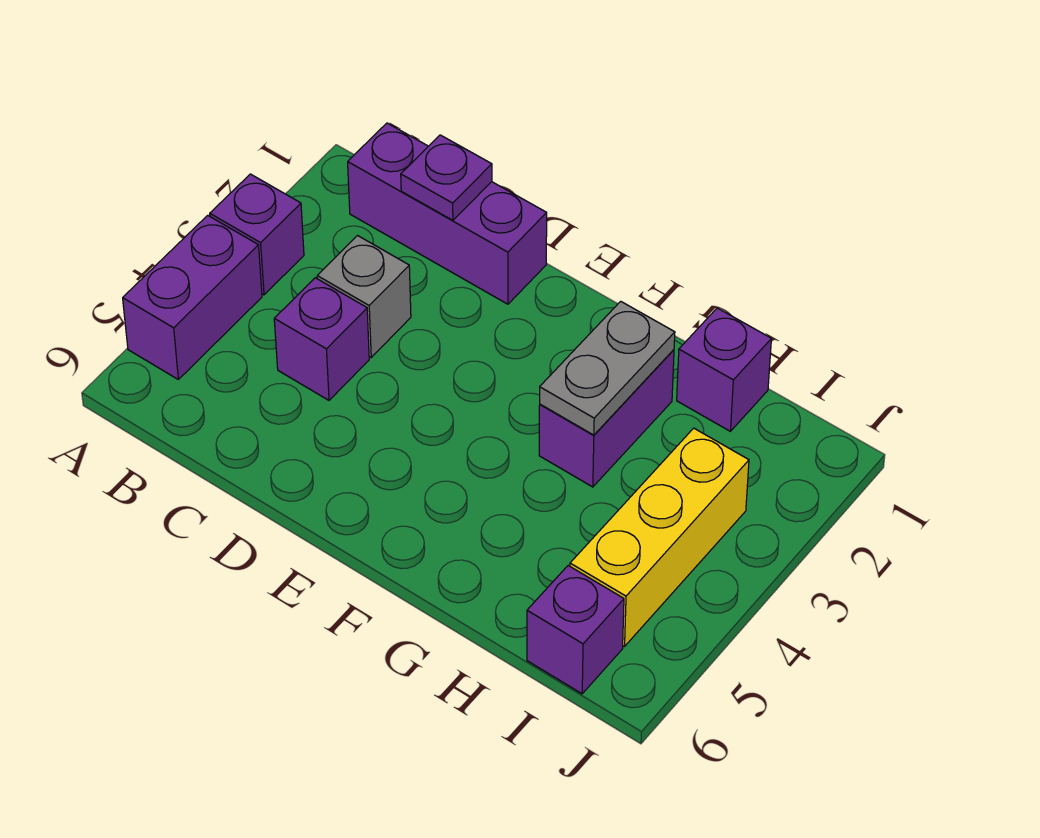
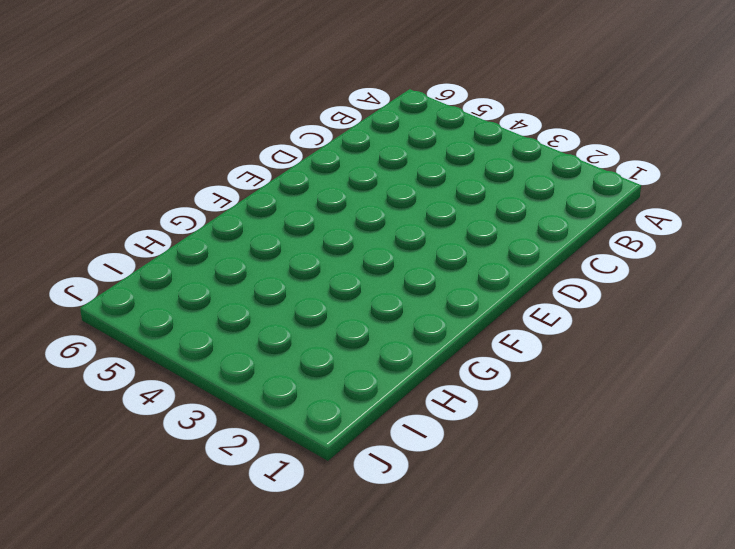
none -> purple 1x1 brick [210,174,304,295]
none -> purple 1x2 brick [123,215,262,379]

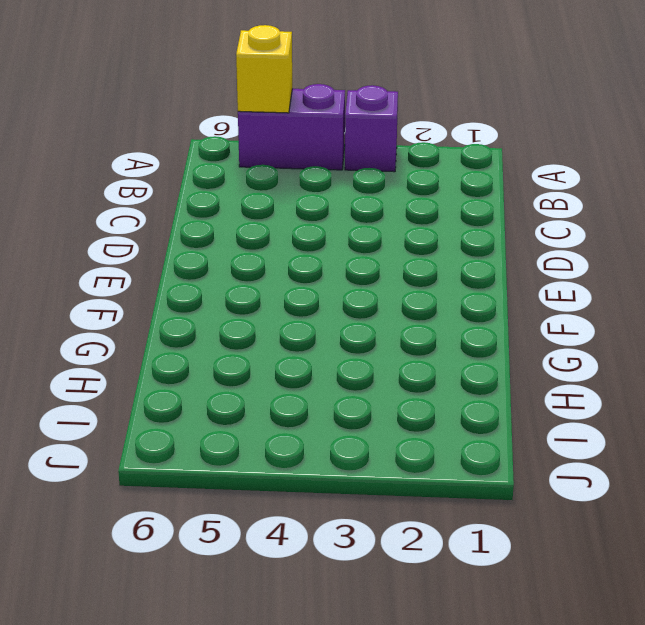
yellow 1x1 brick [236,25,292,113] -> none
none -> purple 1x3 brick [348,123,547,304]
none -> grey 1x1 brick [317,236,411,357]

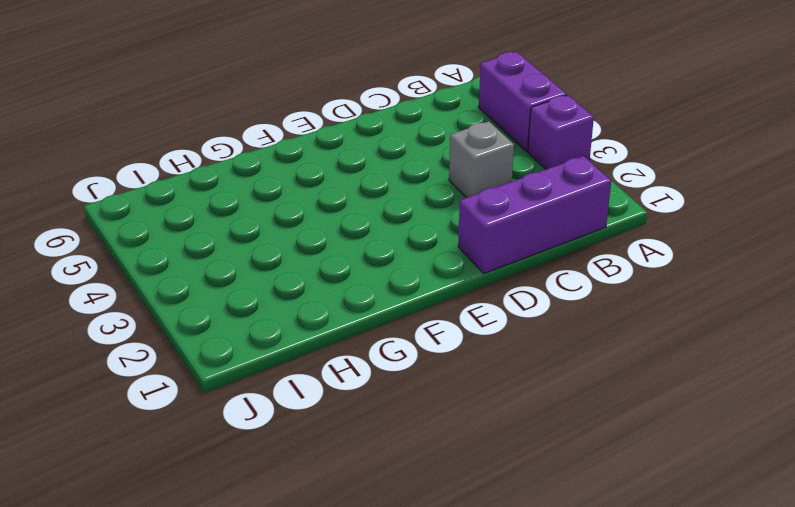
none -> purple 1x1 brick [274,278,369,400]
none -> purple 1x2 brick [539,350,674,487]

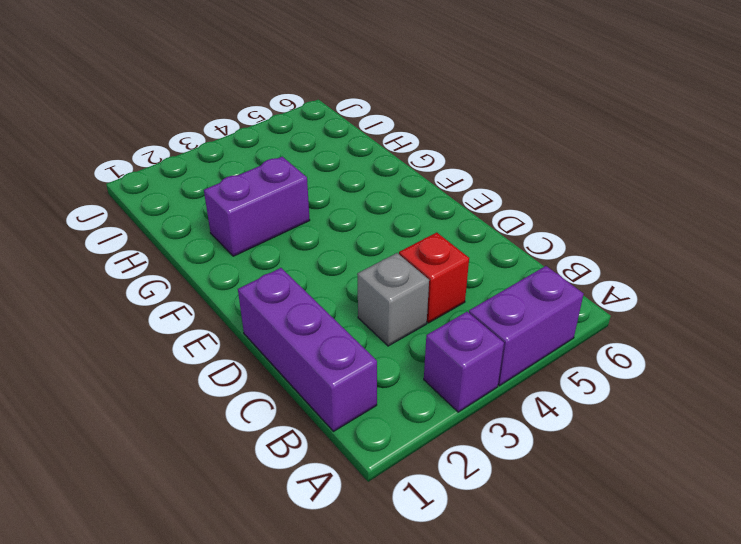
red 1x1 brick [399,232,469,323] -> purple 1x1 brick [274,278,369,400]
none -> purple 1x1 brick [677,308,771,431]
none -> yellow 1x3 brick [570,428,749,646]

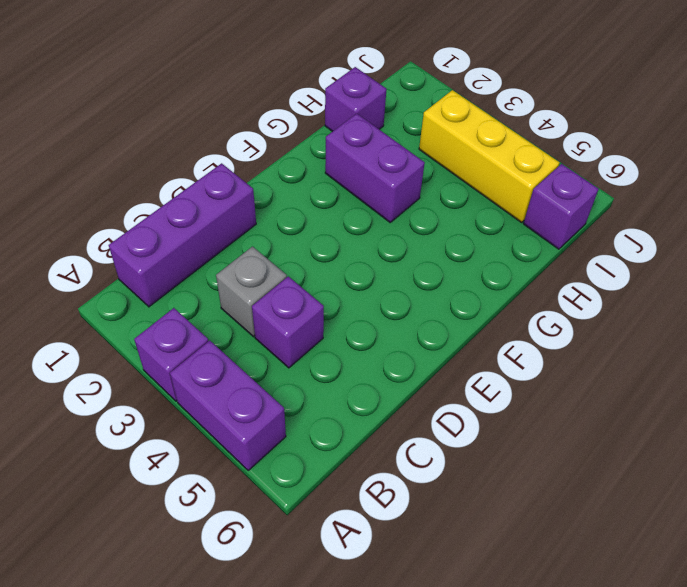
none -> purple 1x1 plate [401,135,492,220]
none -> grey 1x2 plate [540,301,675,435]

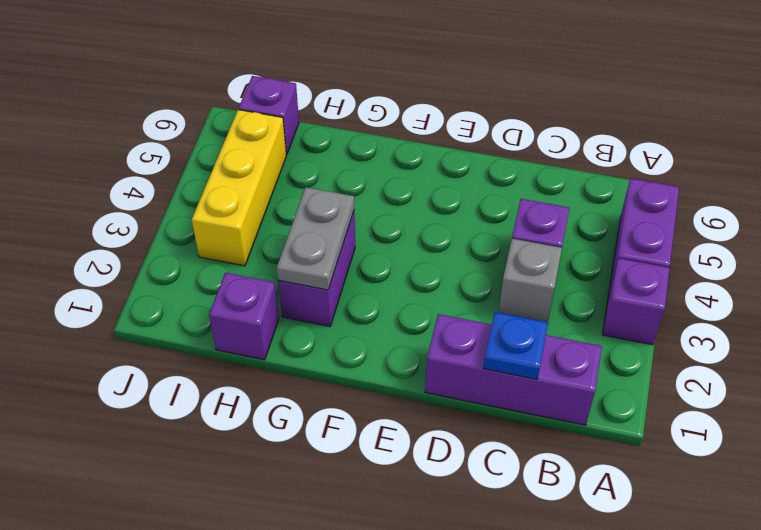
blue 1x1 plate [483,312,548,379] -> purple 1x1 plate [401,135,492,220]

